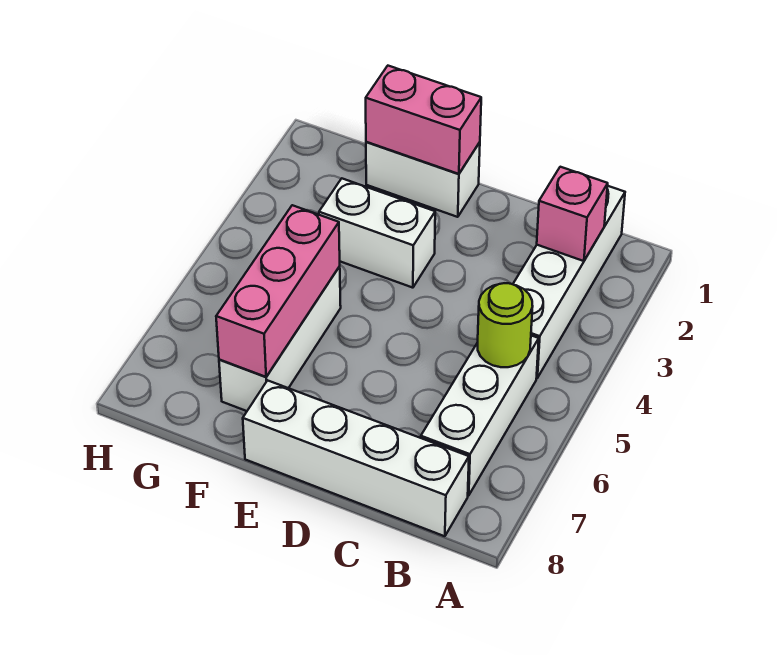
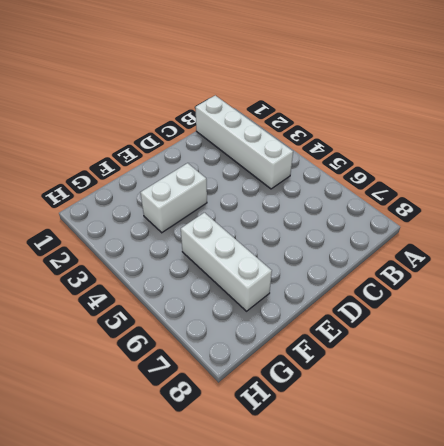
none -> white 1x3 brick [421,335,539,495]
none -> white 1x4 brick [243,380,469,536]

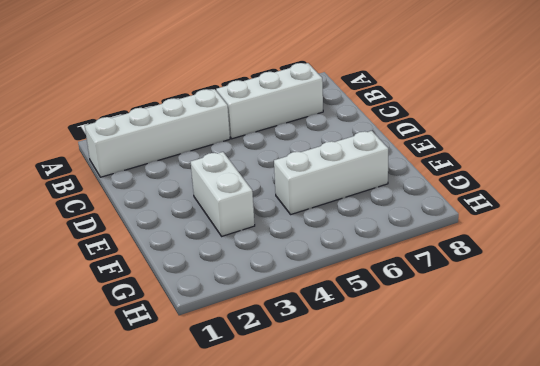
none -> white 1x4 brick [243,380,469,536]
none -> white 1x2 brick [366,142,480,217]

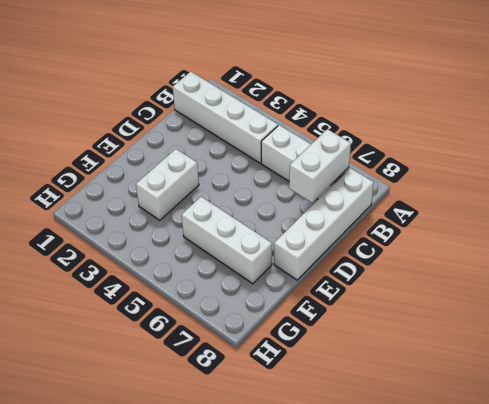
white 1x2 brick [289,129,351,203] -> white 1x2 brick moved to [366,142,480,217]
none -> pink 1x1 brick [537,167,608,261]
none -> lime 1x1 round brick [478,283,533,367]

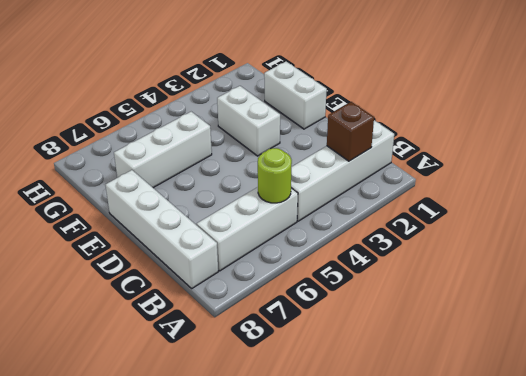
brown 1x1 brick [327,102,374,161] -> pink 1x1 brick [537,167,608,261]
none -> pink 1x2 brick [366,66,481,174]
none -> pink 1x3 brick [216,205,340,377]

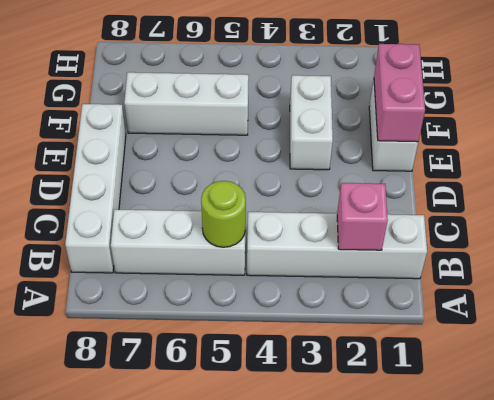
none -> pink 1x3 brick [216,205,340,377]

